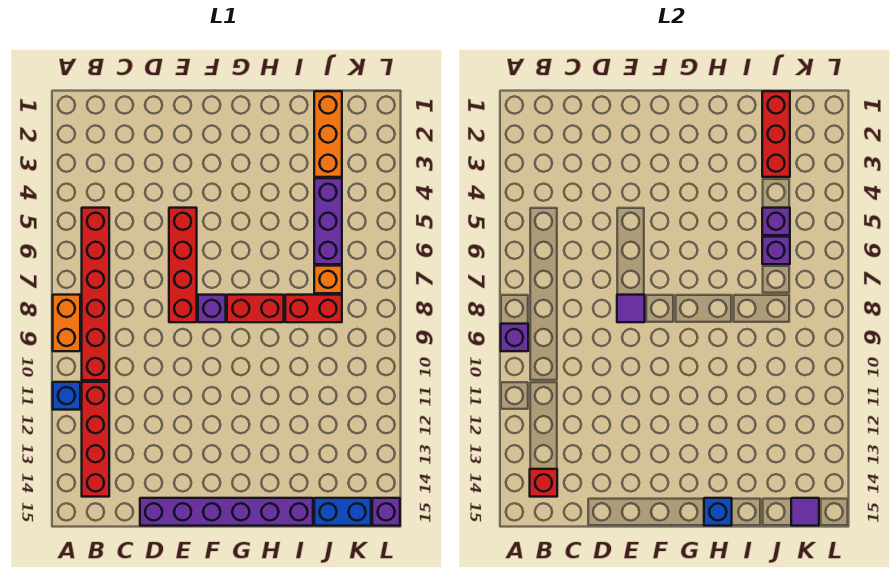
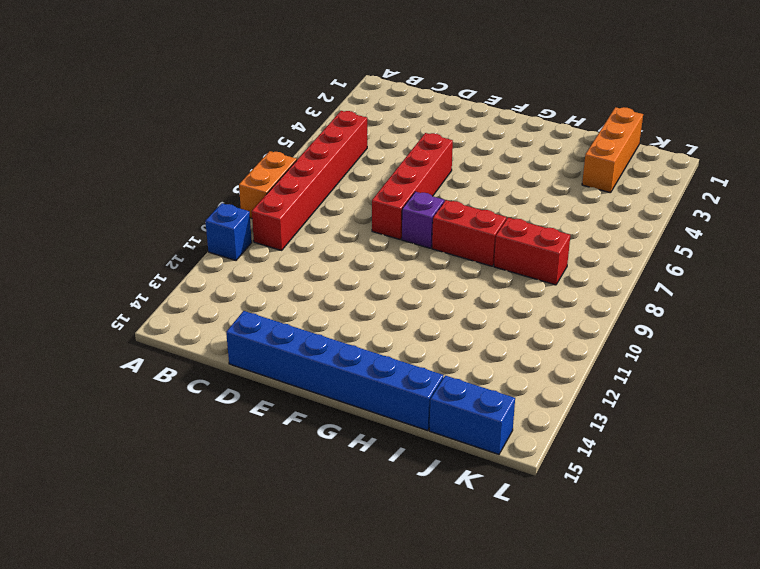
blue 1x6 brick [226,311,443,431] -> purple 1x6 brick [140,498,313,526]
none -> red 1x4 brick [82,382,109,497]
none -> purple 1x3 brick [314,178,342,264]
none -> orange 1x1 brick [314,266,342,293]

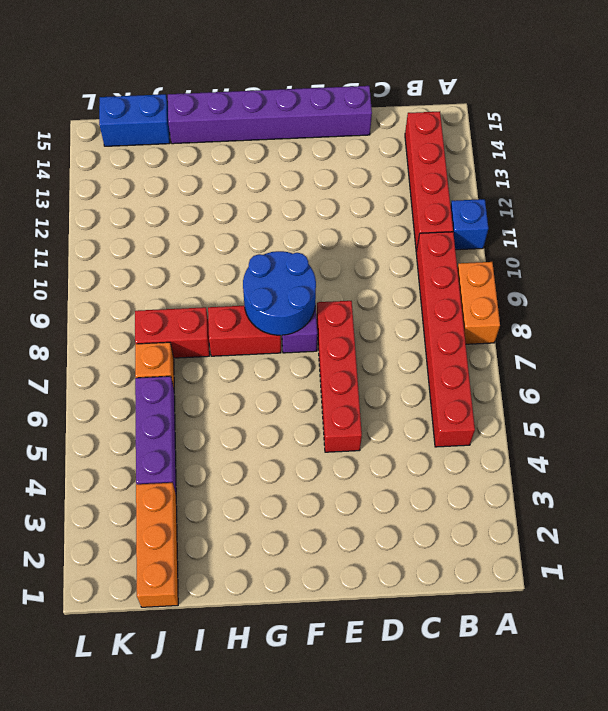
blue 2x2 round brick [243,251,316,336] -> none
none -> purple 1x1 brick [372,498,400,526]
none -> purple 1x1 brick [501,324,528,351]
none -> red 1x1 brick [530,469,557,497]

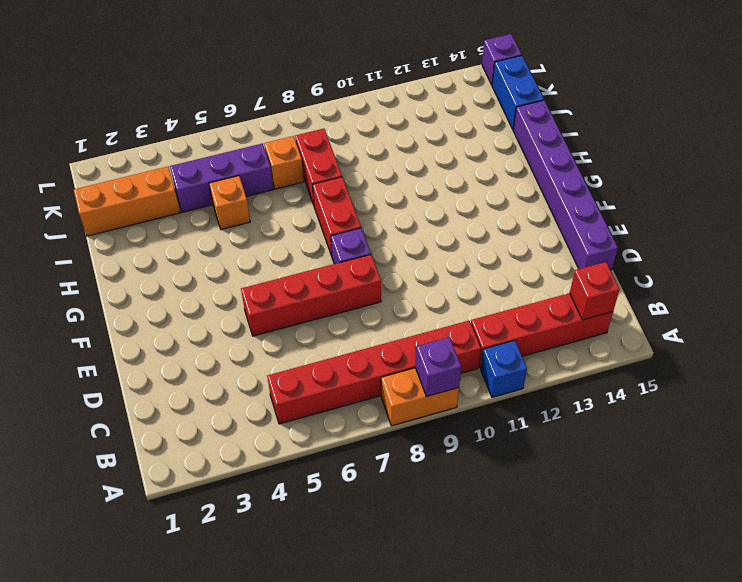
orange 1x1 brick [209,176,250,229] -> none
none -> purple 1x1 tile [617,295,645,322]
none -> blue 1x1 brick [704,498,732,526]
none -> red 1x3 brick [762,91,790,177]

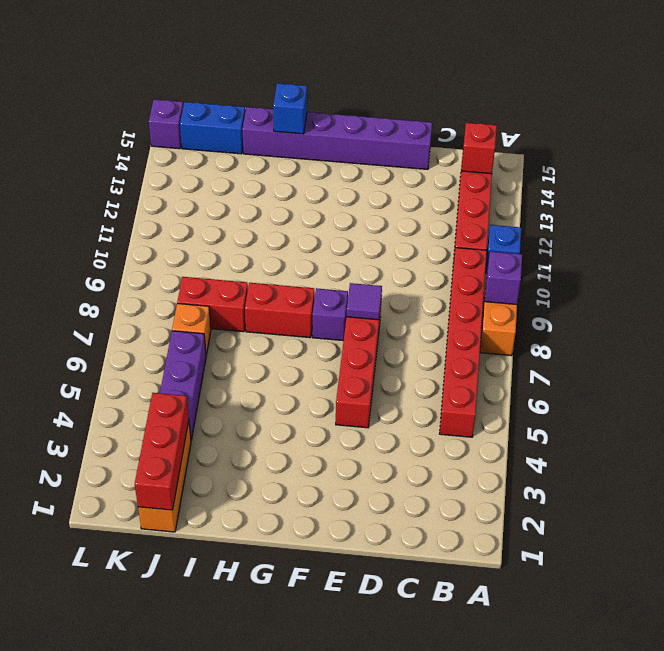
none -> purple 1x1 brick [762,208,790,235]
none -> purple 1x1 brick [762,237,790,264]
none -> purple 1x1 tile [791,498,819,526]

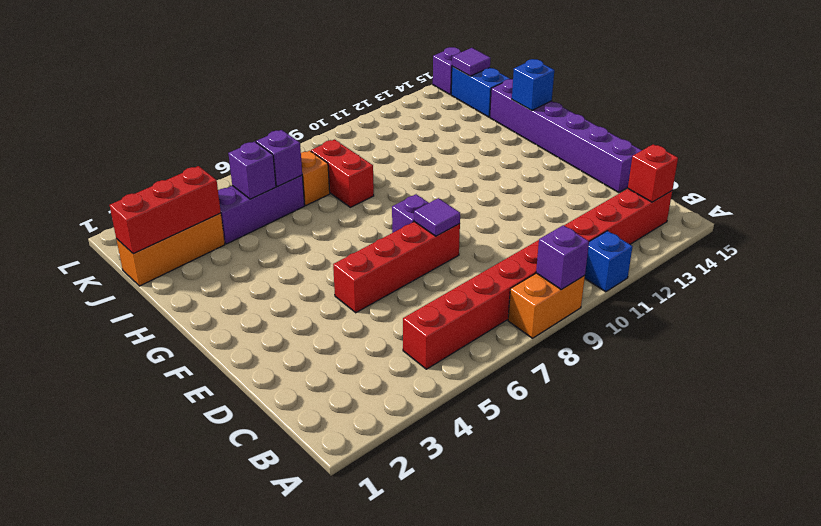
none -> red 1x2 brick [227,295,284,322]

